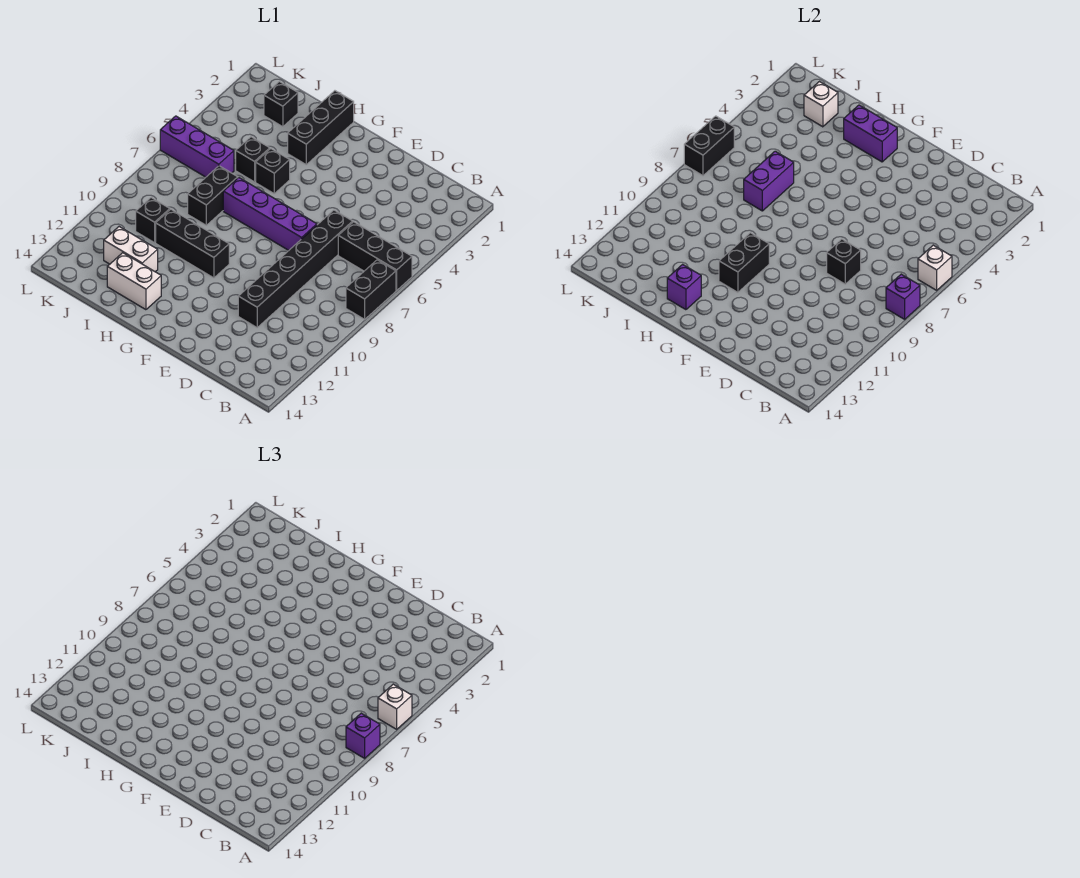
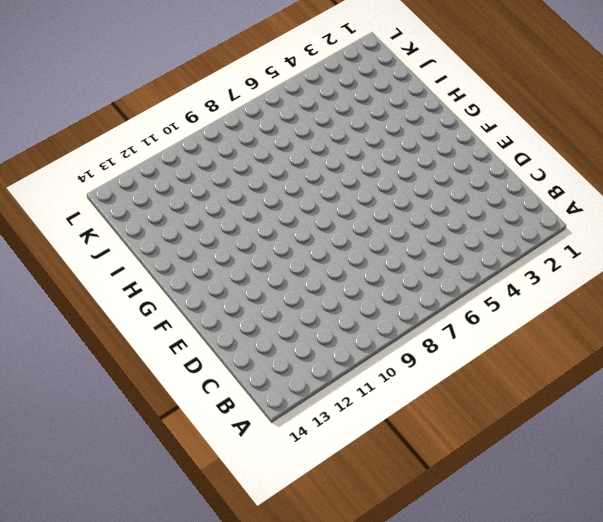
none -> black 1x3 brick [338,222,412,290]
none -> black 1x2 brick [346,260,396,319]
none -> black 1x6 brick [238,210,353,328]

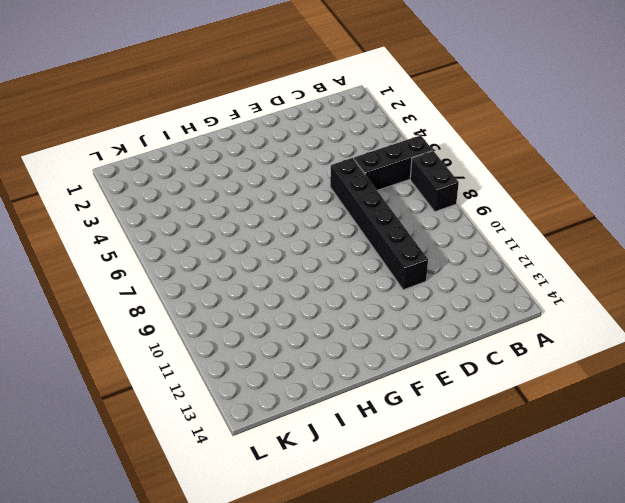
none -> purple 1x4 brick [223,178,317,250]
none -> black 1x3 brick [156,209,229,278]
none -> black 1x3 brick [288,91,354,165]

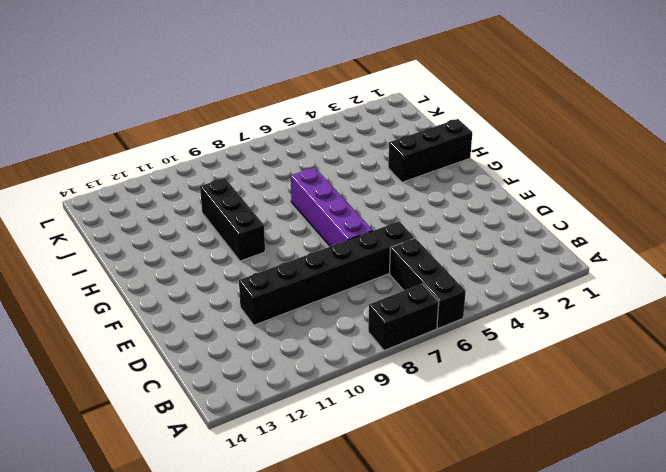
none -> black 1x1 brick [256,149,290,193]
none -> white 1x2 brick [107,253,161,310]
none -> black 1x1 brick [236,137,270,182]

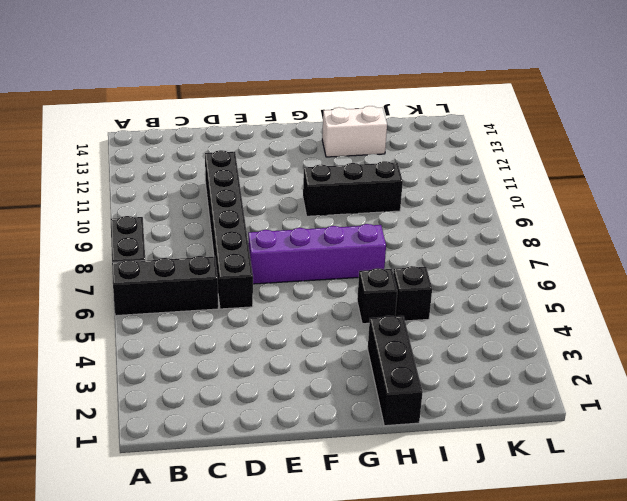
none -> black 1x2 brick [188,166,238,225]
none -> white 1x2 brick [104,227,158,272]
none -> black 1x1 brick [264,82,298,127]

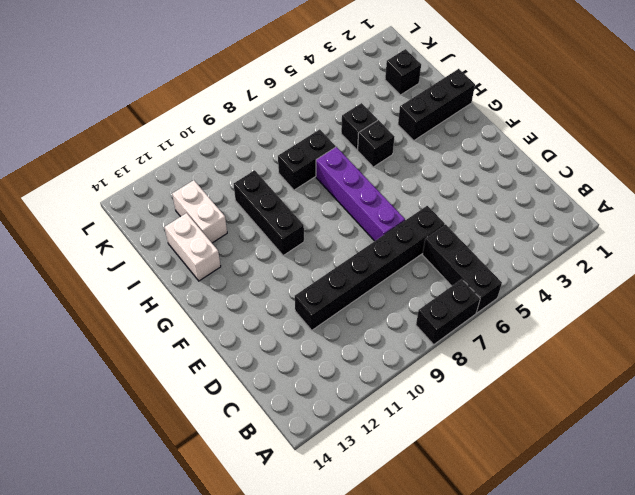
none -> purple 1x3 brick [160,116,234,177]
none -> black 1x1 brick [136,198,170,243]
none -> white 1x1 brick [918,245,952,290]

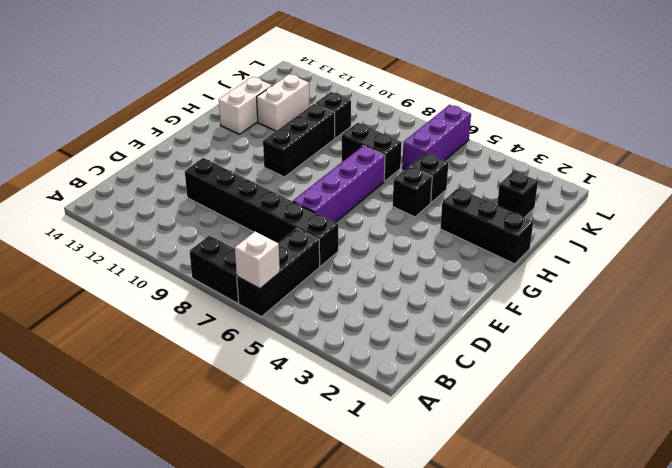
none -> purple 1x1 brick [886,274,920,319]
none -> black 1x1 brick [827,239,861,284]
none -> purple 1x2 brick [844,105,897,162]

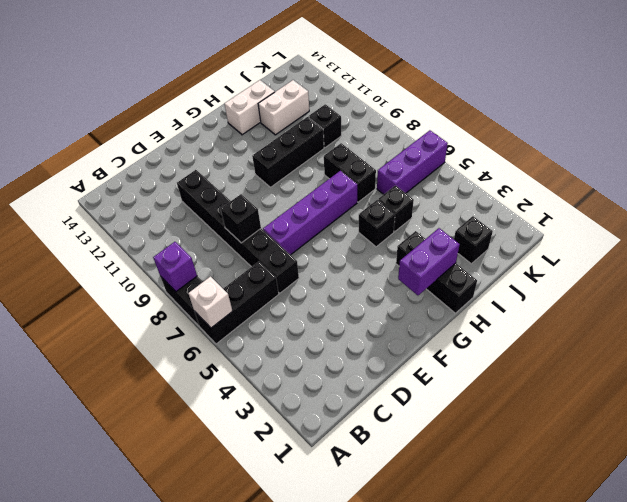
none -> black 1x2 brick [719,233,769,292]
none -> purple 1x1 brick [667,265,701,310]
none -> purple 1x2 brick [744,151,794,211]

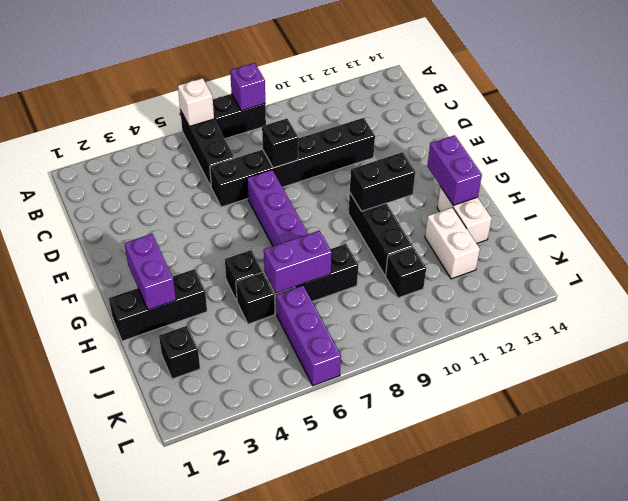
purple 1x2 brick [427,135,482,205] -> purple 1x1 brick [667,265,701,310]
none -> white 1x1 brick [804,82,838,127]
none -> black 1x2 brick [684,116,734,176]
none -> white 1x1 brick [378,684,412,729]

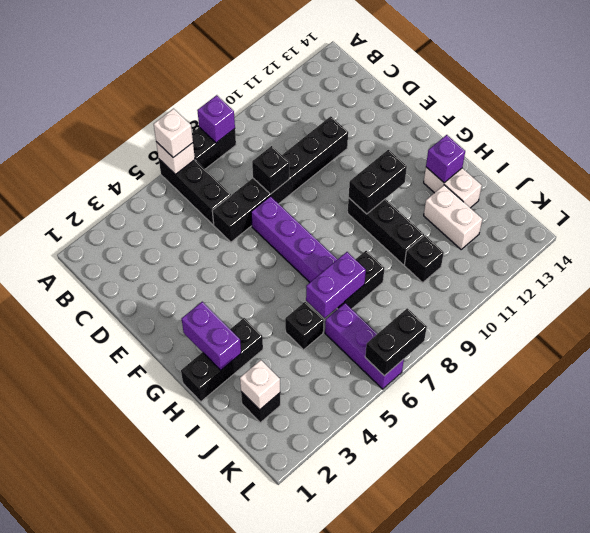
none -> black 1x1 brick [256,149,290,193]
none -> purple 1x1 brick [346,713,380,758]

